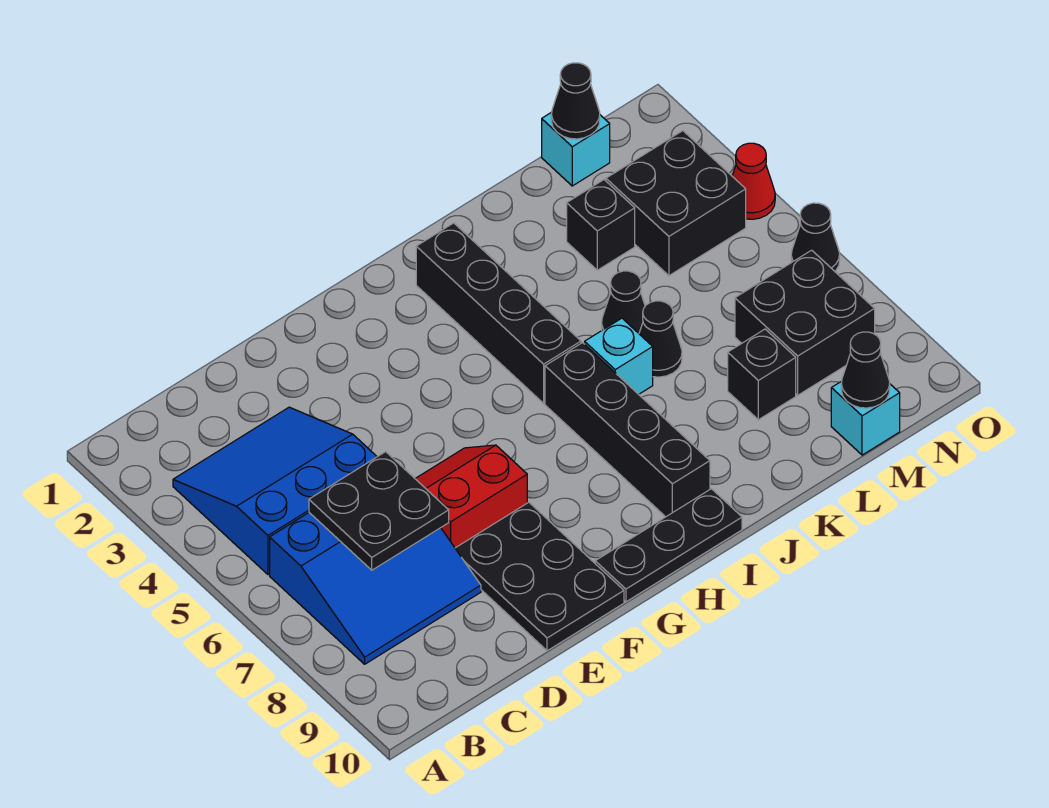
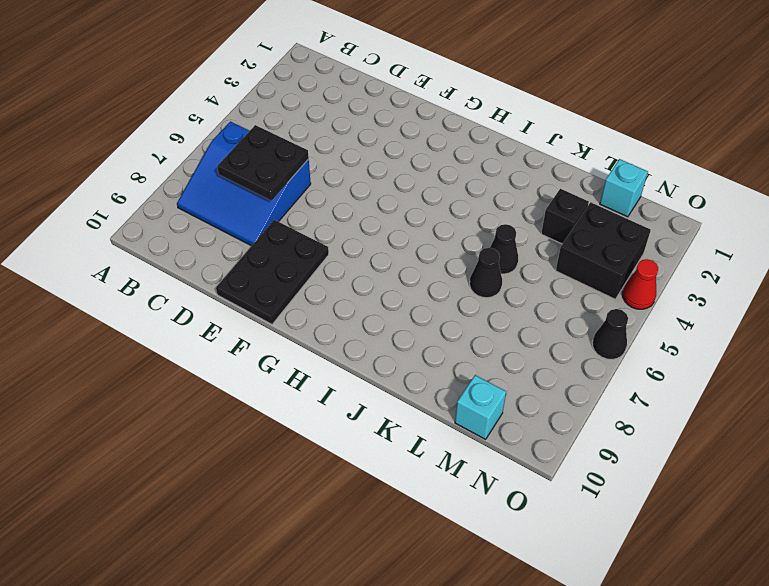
none -> blue 3x3 slope [173,407,377,575]
none -> red 2x2 slope [415,445,527,548]
none -> black 1x3 plate [595,489,742,602]

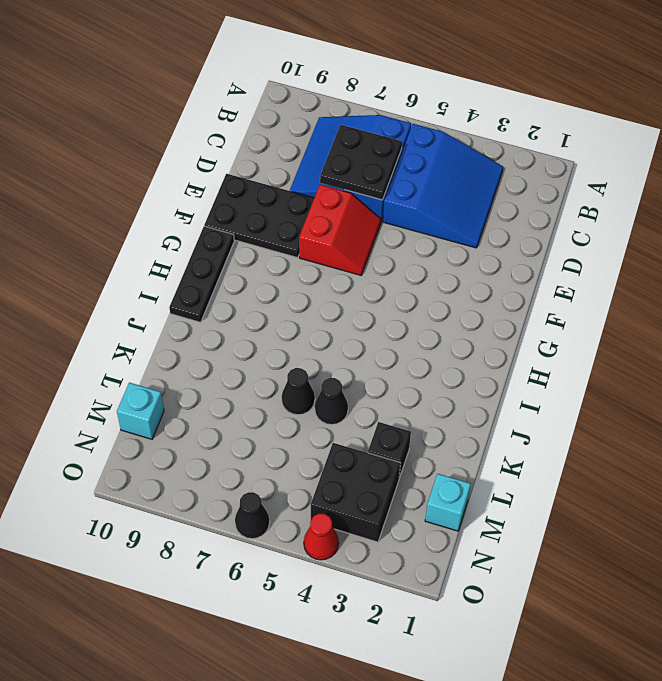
none -> black 1x4 brick [416,223,581,403]
none -> black 1x4 brick [545,343,710,517]
none -> cyan 1x1 brick [585,318,653,394]

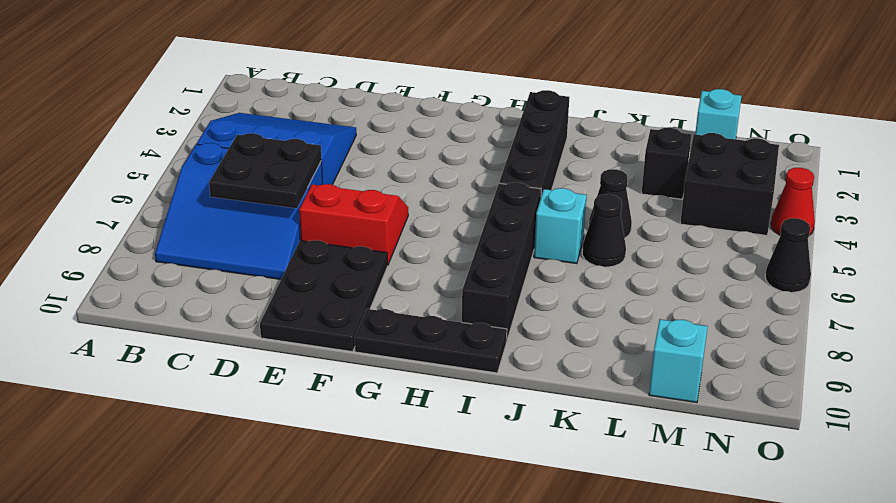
none -> black 1x1 brick [728,329,796,420]
none -> black 2x2 brick [735,250,875,395]
none -> black 1x1 cone [551,63,600,139]

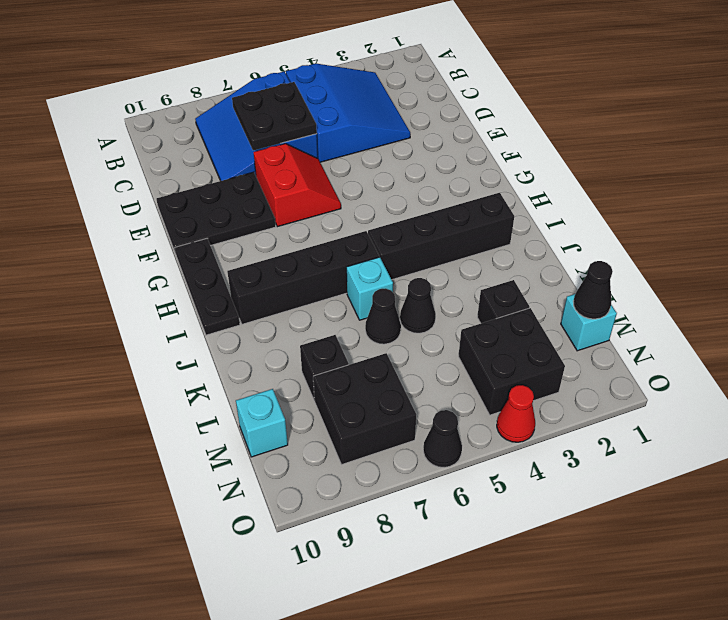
none -> black 1x1 cone [841,332,890,408]

